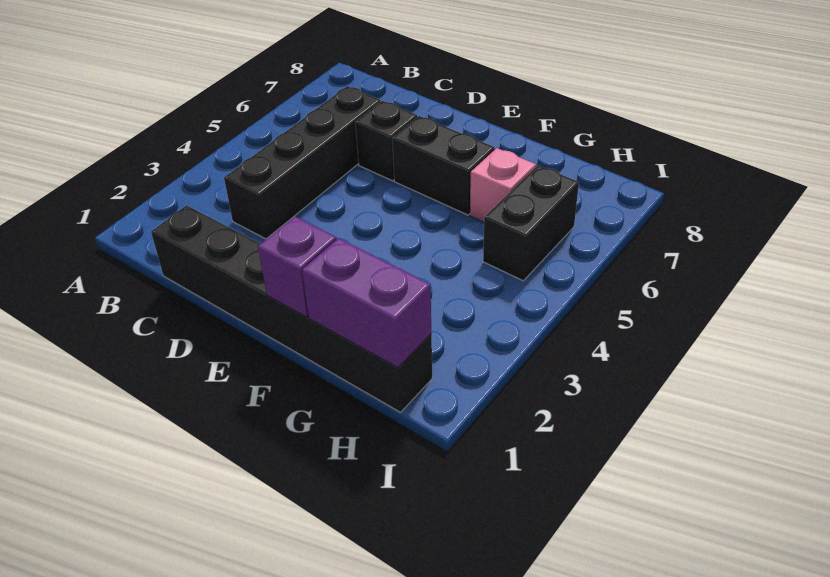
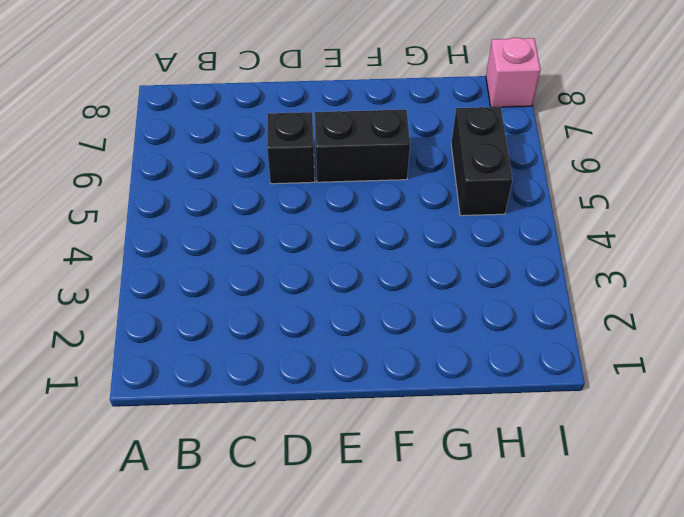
pink 1x1 brick [486,38,541,107] -> pink 1x1 brick moved to [470,148,536,222]
none -> black 1x6 brick [151,205,432,412]
none -> black 1x4 brick [224,86,381,239]

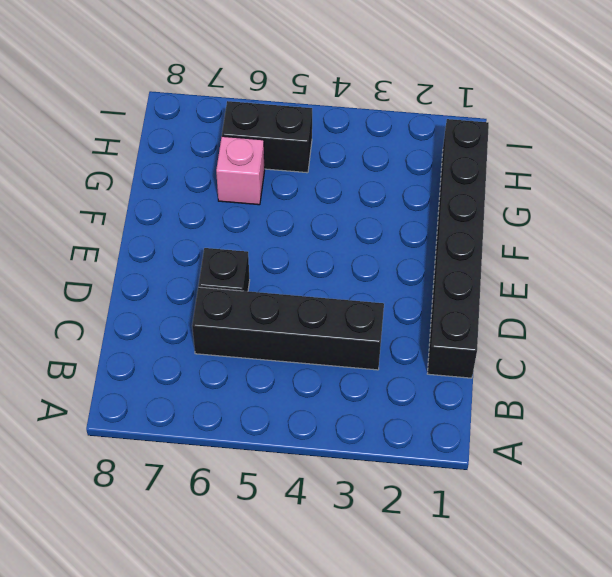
none -> black 1x2 brick [392,116,495,215]
none -> purple 1x1 brick [258,216,337,317]

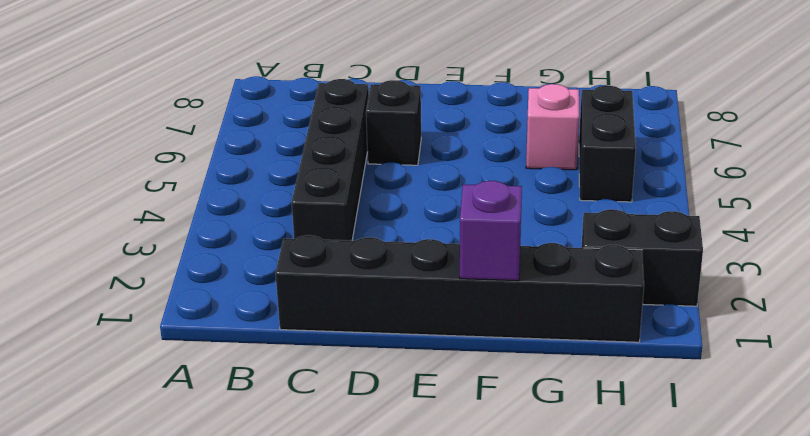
black 1x2 brick [582,209,703,306] -> black 1x2 brick moved to [392,116,495,215]
none -> purple 1x2 brick [302,238,431,367]

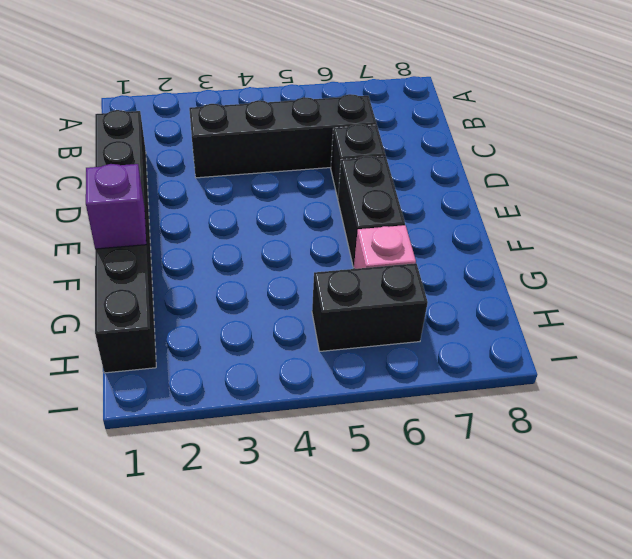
none -> purple 1x2 brick [302,238,431,367]

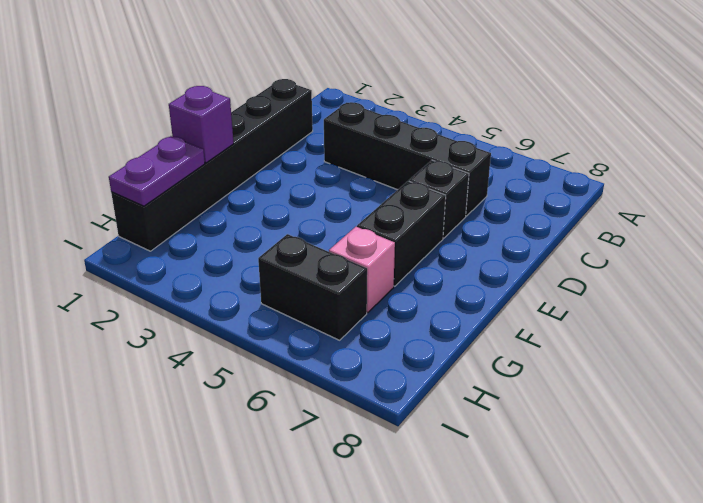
purple 1x2 plate [109,136,205,206] -> purple 1x2 brick [302,238,431,367]

